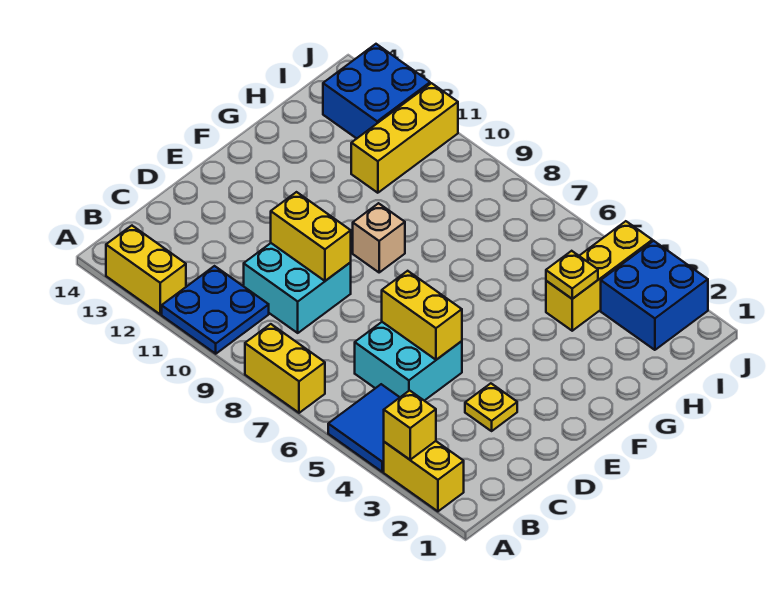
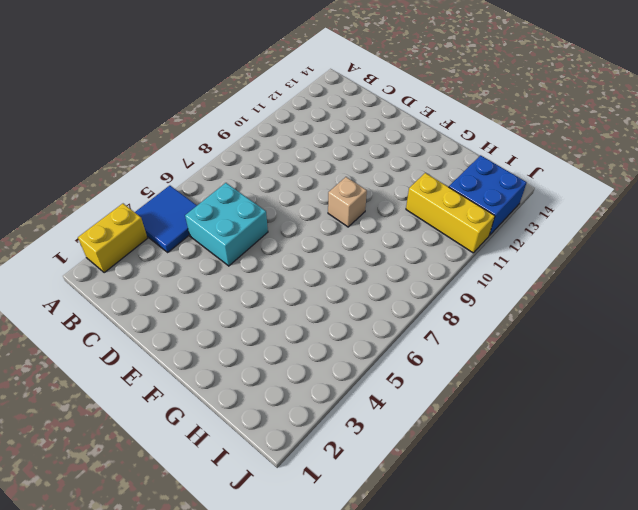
none -> yellow 1x2 brick [245,324,325,413]
none -> blue 2x2 plate [162,266,269,354]
none -> yellow 1x2 brick [106,226,186,314]

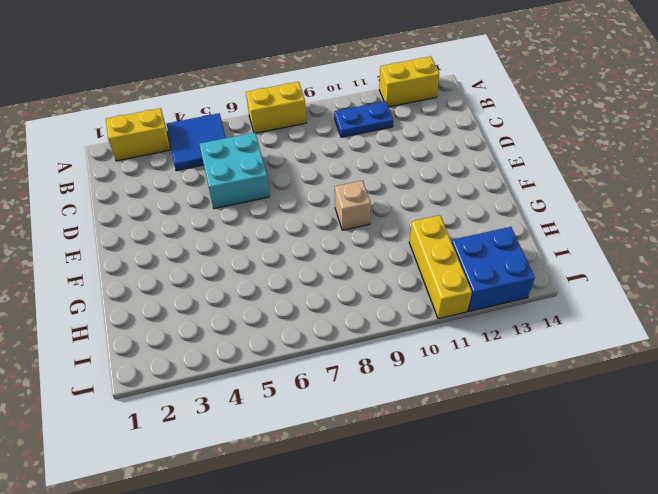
blue 1x2 plate [334,101,393,137] -> blue 2x2 plate [162,266,269,354]
none -> cyan 2x2 brick [244,243,351,333]
none -> yellow 1x1 plate [465,383,517,431]
none -> yellow 1x3 brick [546,221,652,331]

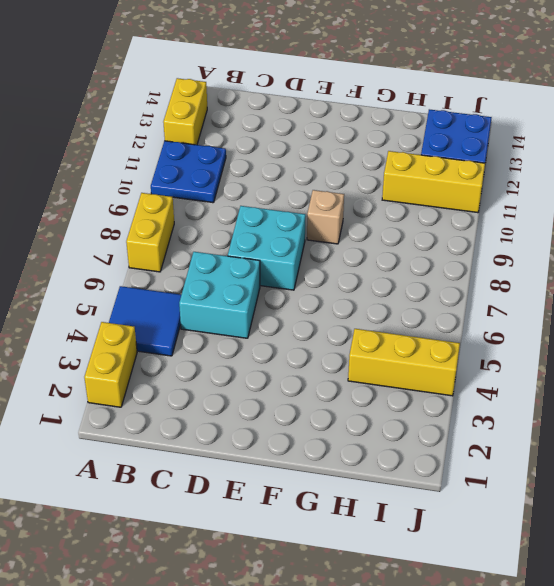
cyan 2x2 brick [228,206,306,290] -> cyan 2x2 brick moved to [244,243,351,333]
none -> yellow 1x1 plate [465,383,517,431]
none -> blue 2x2 brick [601,241,708,350]
none -> yellow 1x1 brick [384,391,436,460]

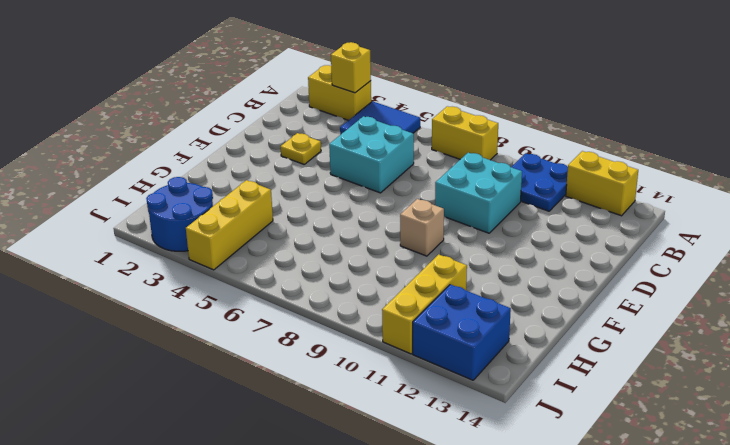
blue 2x2 round brick [146,177,213,251] -> blue 2x2 brick [601,241,708,350]
none -> yellow 1x2 brick [382,271,462,360]
none -> yellow 1x2 brick [271,192,351,281]
none -> yellow 1x1 plate [546,251,598,299]

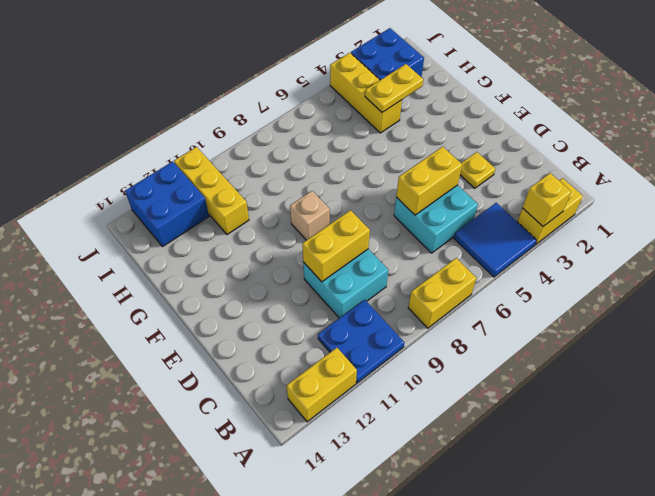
yellow 1x2 plate [365,64,423,112] -> yellow 1x1 plate [546,251,598,299]

